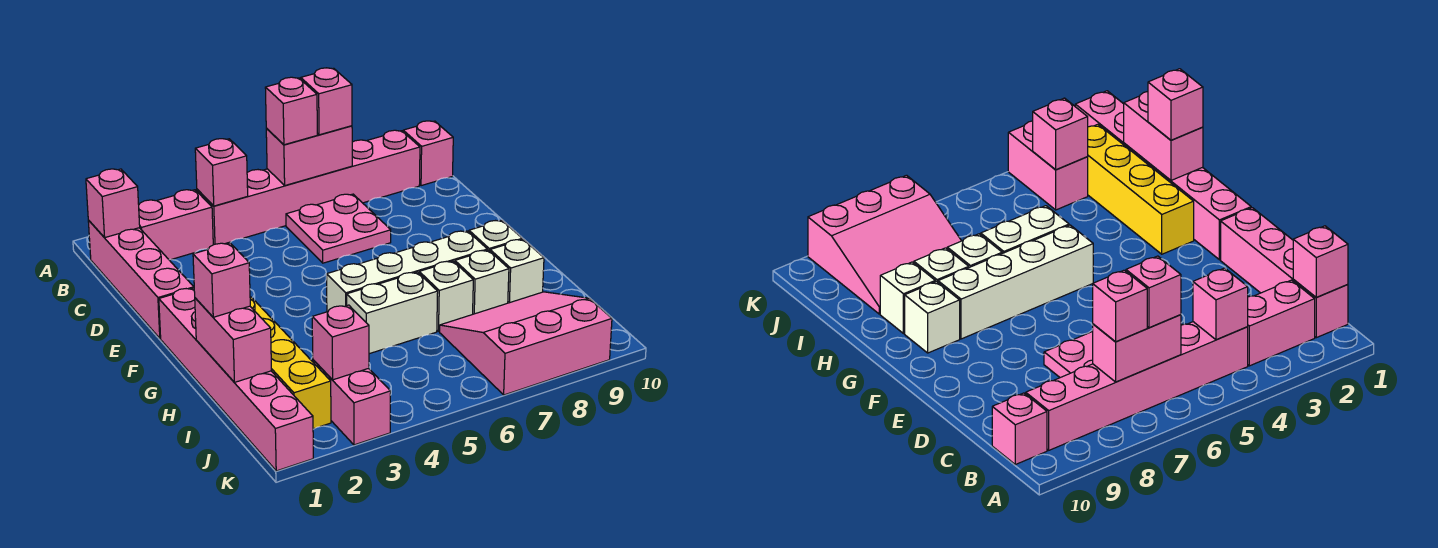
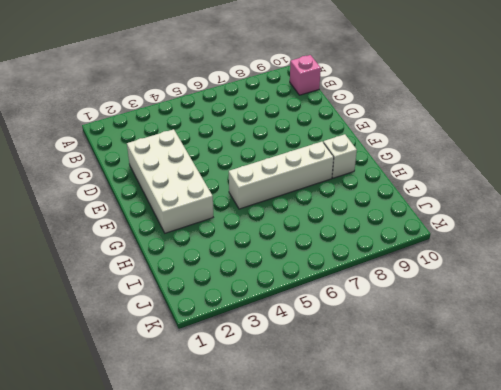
white 2x4 brick [127,129,213,233] -> yellow 1x4 brick [250,297,331,429]
none -> pink 1x4 brick [88,220,194,338]
none -> pink 1x2 brick [139,190,213,260]
none -> pink 1x6 brick [197,130,420,245]

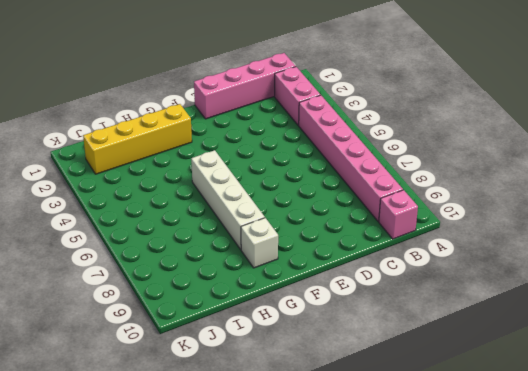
none -> pink 2x2 plate [286,194,391,263]
none -> pink 1x6 brick [159,288,313,471]
none -> white 1x2 brick [347,272,438,354]

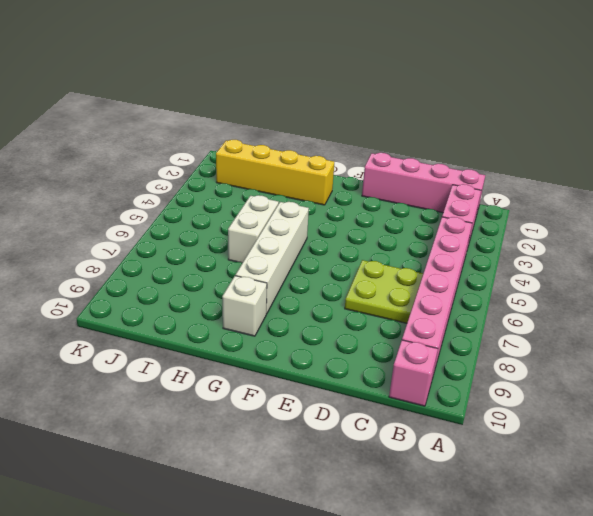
lime 2x2 plate [345,260,423,323] -> pink 2x2 plate [286,194,391,263]
none -> pink 1x6 brick [159,288,313,471]
none -> white 1x1 brick [419,261,473,331]
none -> white 1x1 brick [455,250,509,314]

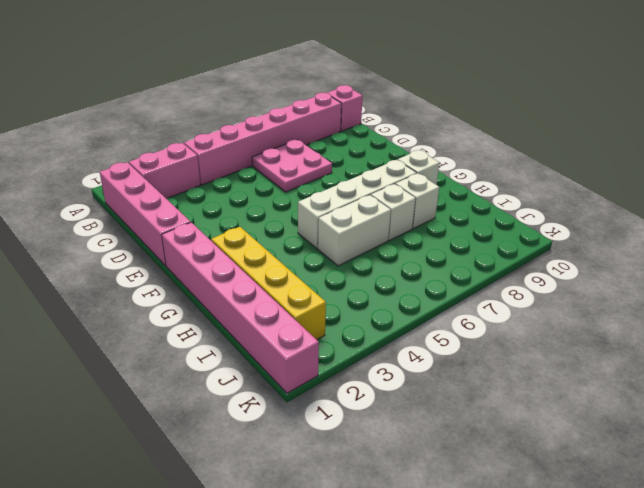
none -> white 1x1 brick [490,239,544,303]
none -> pink 3x3 slope [440,292,612,395]
none -> pink 1x2 brick [313,360,391,445]

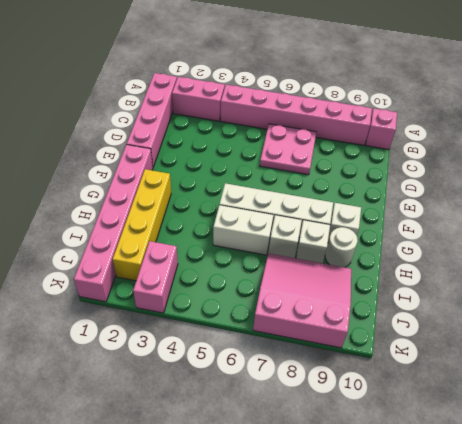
white 1x1 round brick [325,227,358,267] -> white 1x1 brick [490,239,544,303]
none -> pink 1x1 brick [86,169,140,238]
none -> pink 1x1 brick [195,139,248,206]
none -> pink 1x2 brick [266,126,352,185]

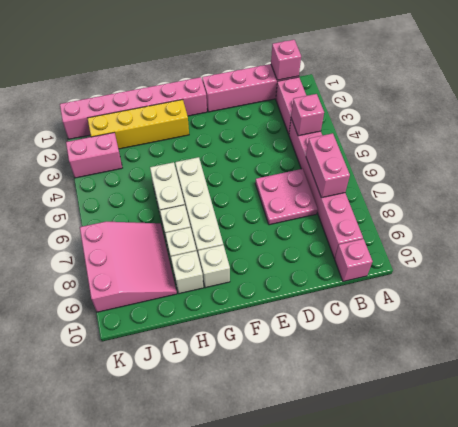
none -> pink 1x2 brick [195,298,271,382]
none -> pink 1x1 brick [312,305,369,380]
none -> pink 1x1 brick [265,77,317,145]

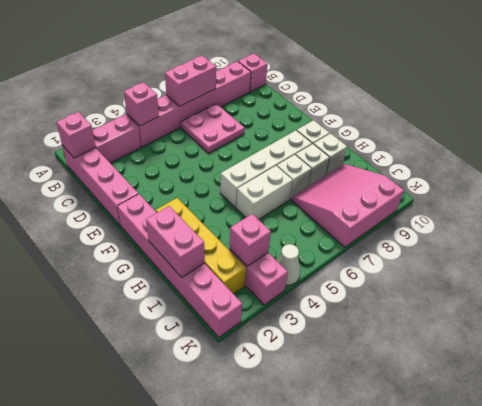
white 1x1 cone [277,244,300,285] -> none
none -> pink 1x1 brick [265,77,317,145]
none -> pink 1x1 brick [301,68,352,135]
none -> pink 1x1 brick [193,243,250,317]

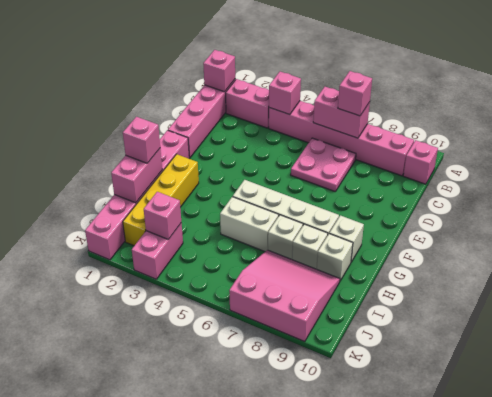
none -> pink 1x1 brick [265,77,317,145]

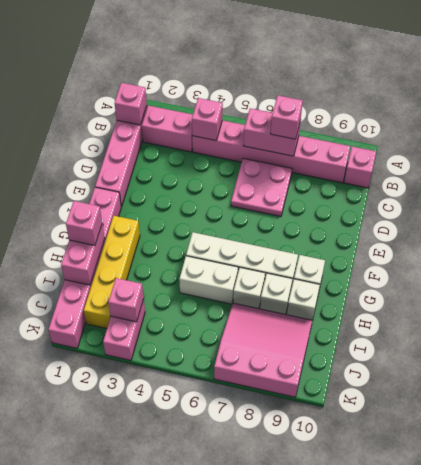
none -> pink 1x1 brick [265,77,317,145]

